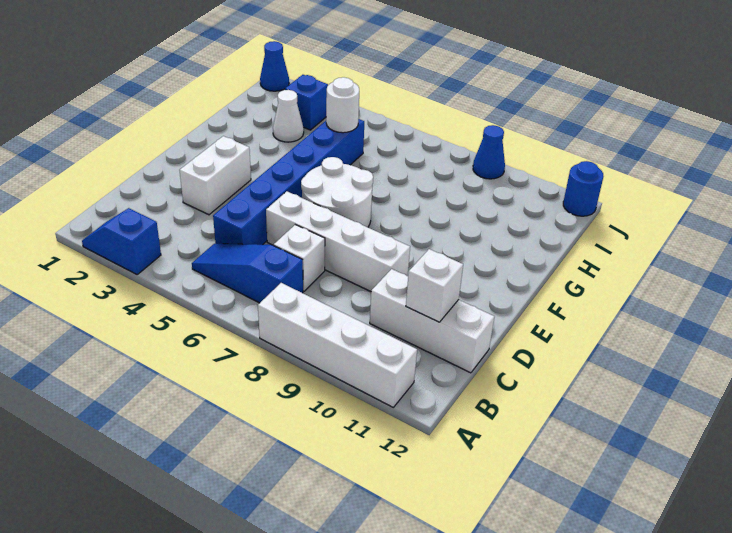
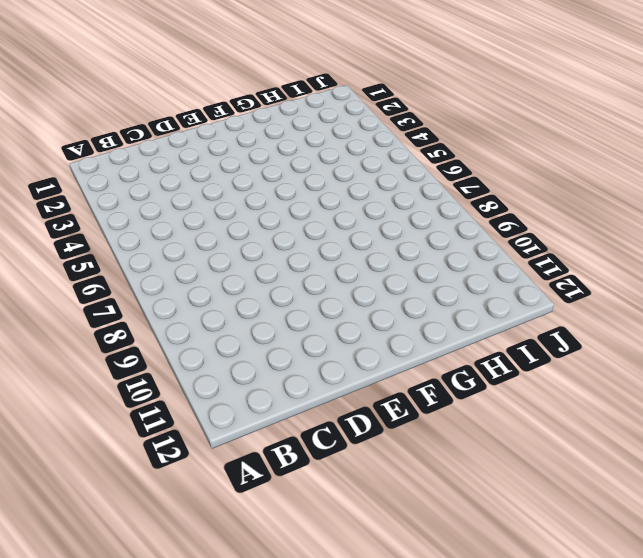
none -> blue 1x2 slope [82,208,161,274]
none -> white 1x4 brick [258,283,417,407]
none -> blue 1x3 slope [192,244,303,303]

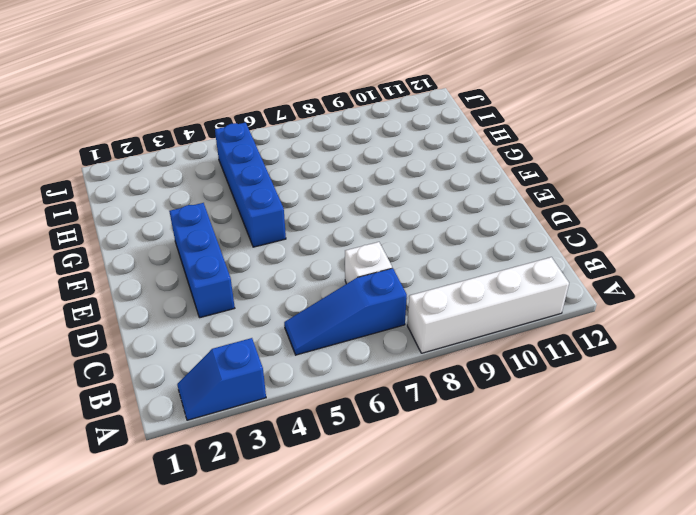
blue 1x3 brick [169,203,235,318] -> white 1x2 brick [180,136,251,215]
blue 1x4 brick [215,122,286,247] -> blue 1x6 brick [213,119,364,245]
none -> white 1x3 brick [370,269,494,373]
none -> white 1x4 brick [266,191,410,291]
none -> white 2x2 round brick [301,157,373,227]

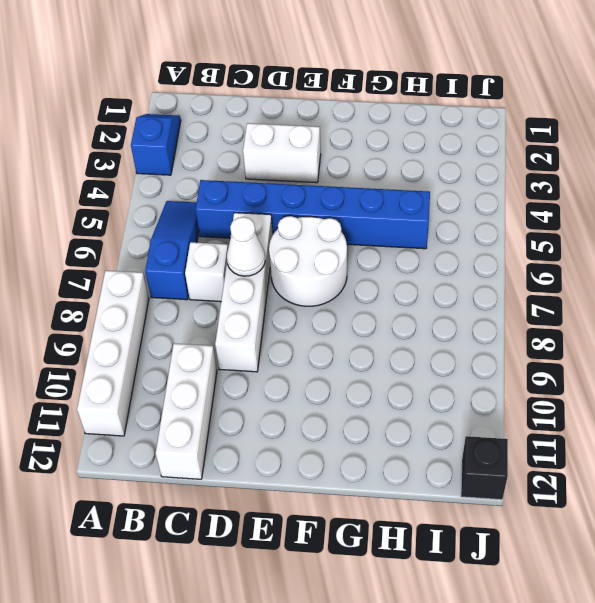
white 1x1 cone [227,217,265,276] -> white 1x1 cone moved to [273,90,304,142]
black 1x1 brick [461,436,508,500] -> blue 1x1 round brick [563,161,604,216]
none -> blue 1x1 brick [285,75,328,130]
none -> blue 1x1 cone [260,41,289,91]
none -> blue 1x1 cone [473,125,505,179]

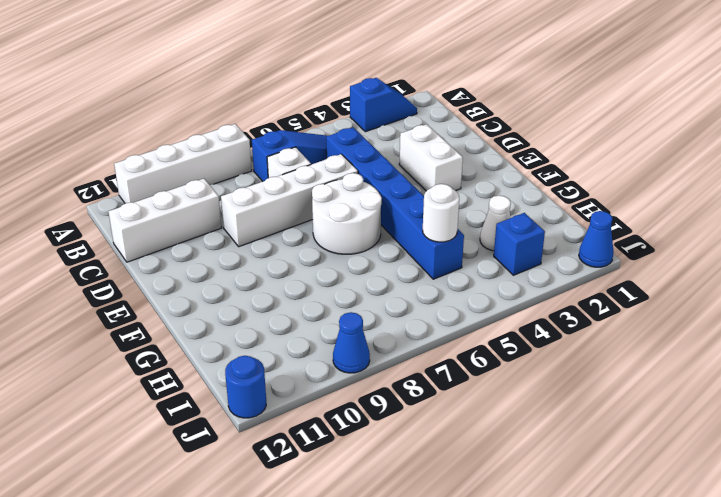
none -> white 1x1 brick [406,249,463,322]

